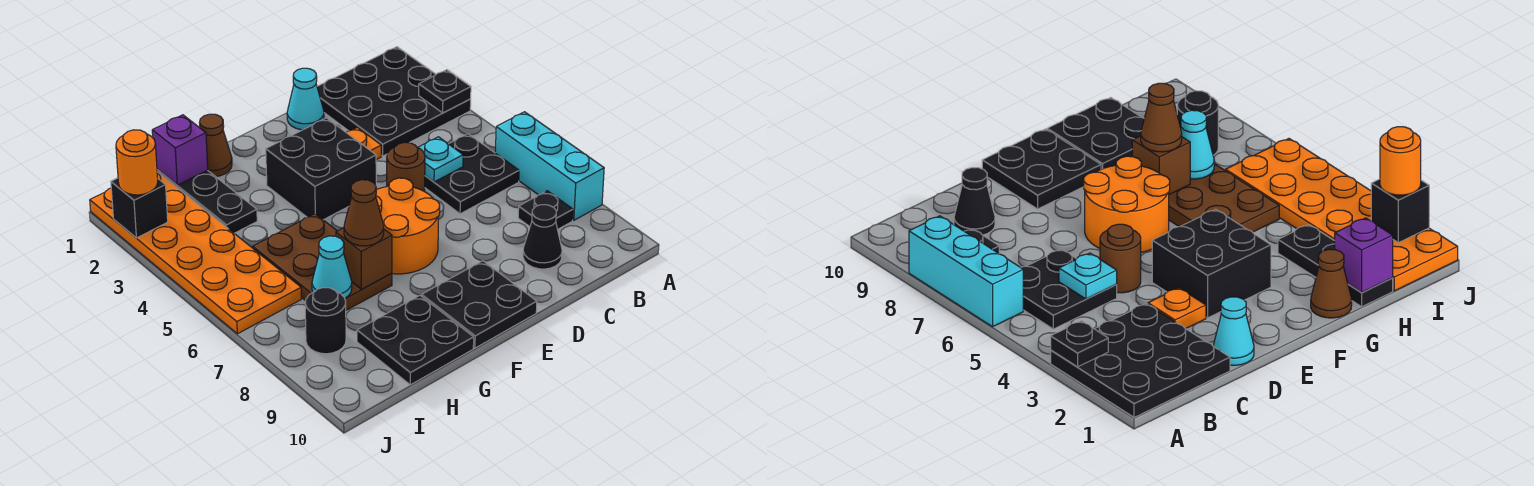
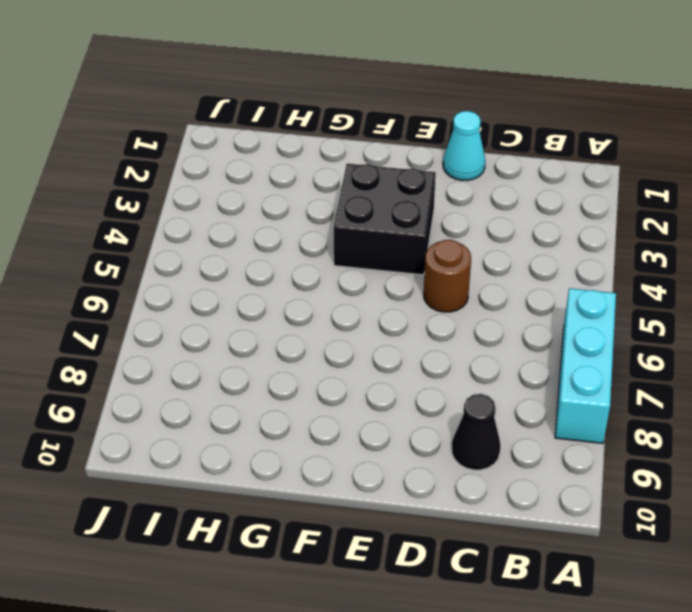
none -> black 3x3 plate [317,47,471,156]
none -> black 2x2 plate [425,134,519,214]
none -> black 1x1 plate [518,191,573,229]

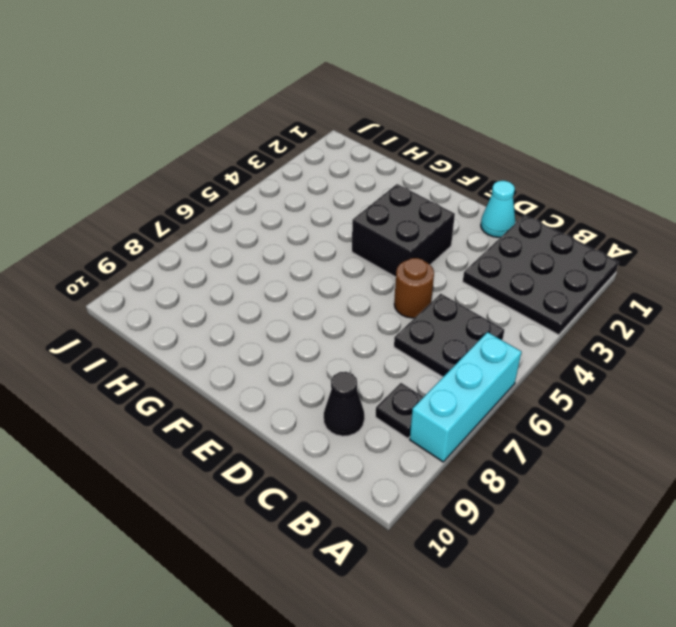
none -> orange 1x1 plate [346,128,381,160]
none -> orange 2x2 round brick [376,178,440,274]
none -> black 2x2 plate [422,261,537,348]

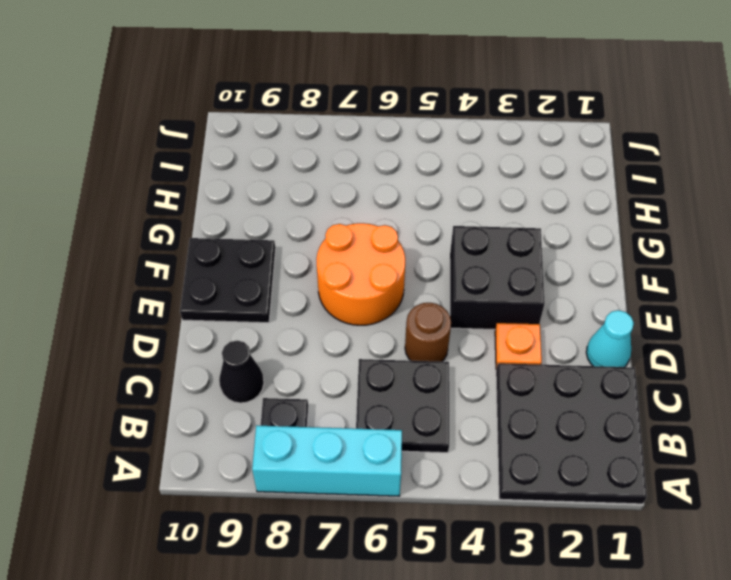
none -> brown 1x1 cone [200,114,232,177]
none -> brown 2x3 plate [253,214,392,310]
none -> black 2x2 plate [357,296,474,385]

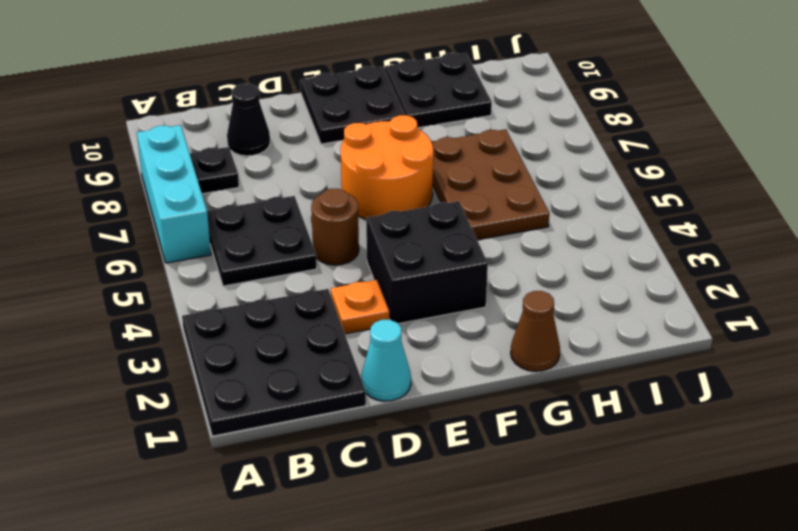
none -> black 1x3 plate [157,170,257,233]
none -> orange 2x6 plate [90,172,301,334]
none -> black 1x1 round brick [305,288,346,354]

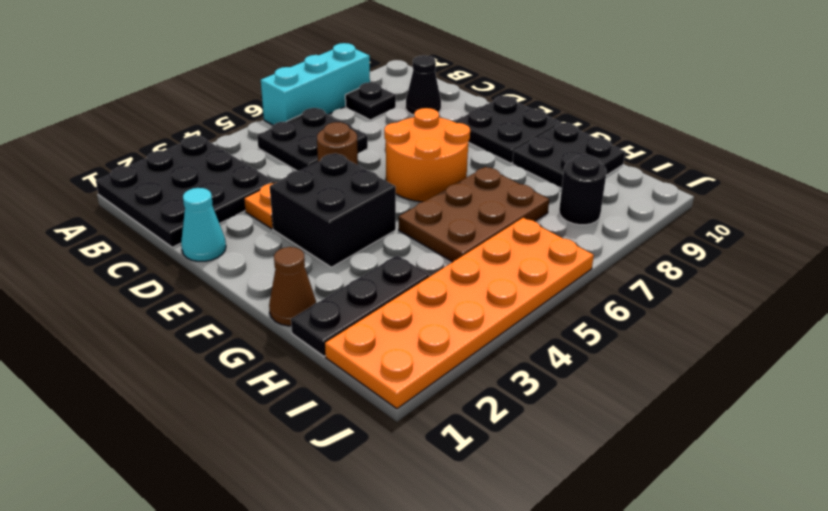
none -> black 1x1 plate [419,70,471,113]
none -> cyan 1x1 plate [418,137,463,182]
none -> brown 1x1 brick [336,228,392,289]

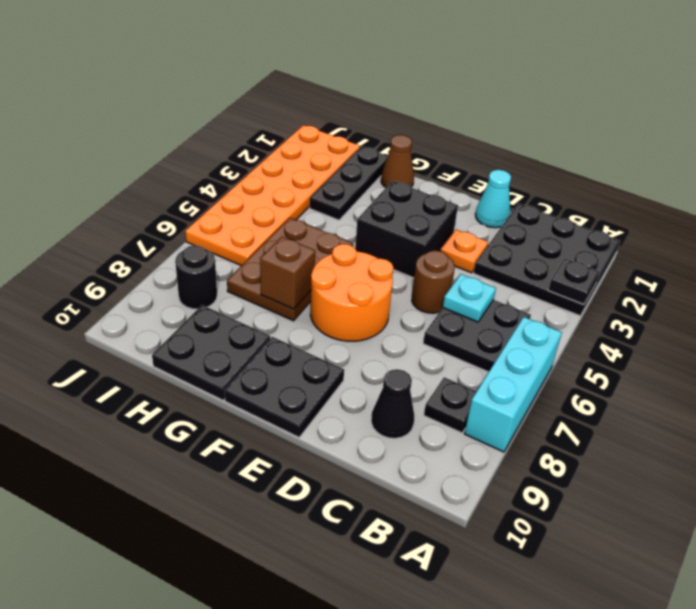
none -> purple 1x1 brick [152,115,208,185]
none -> cyan 1x1 cone [312,236,352,298]
none -> black 1x1 brick [111,178,168,238]

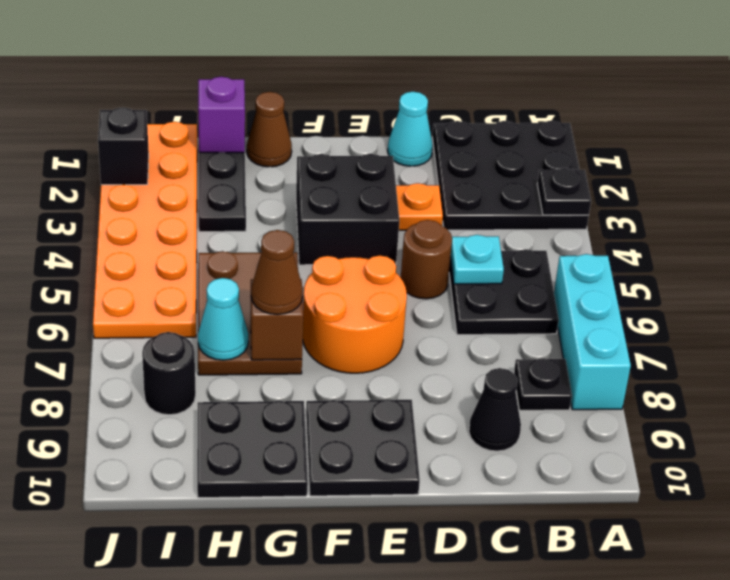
none -> orange 1x1 round brick [116,130,158,195]

